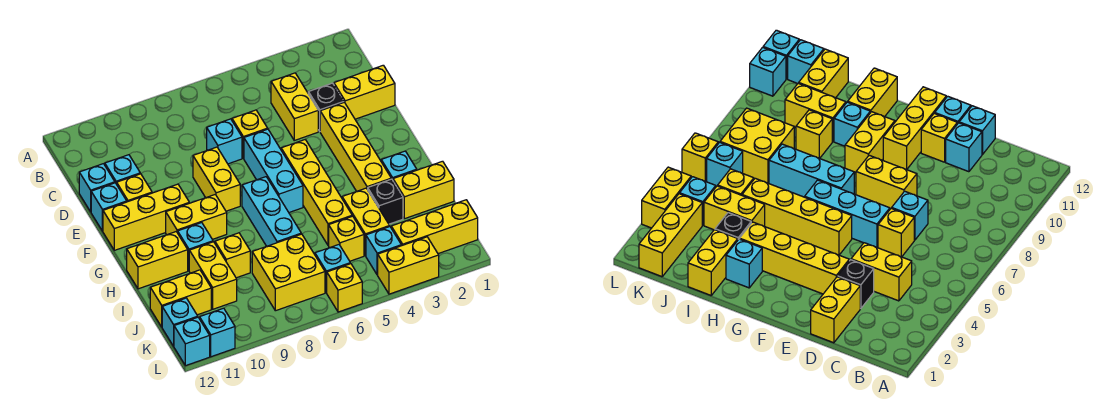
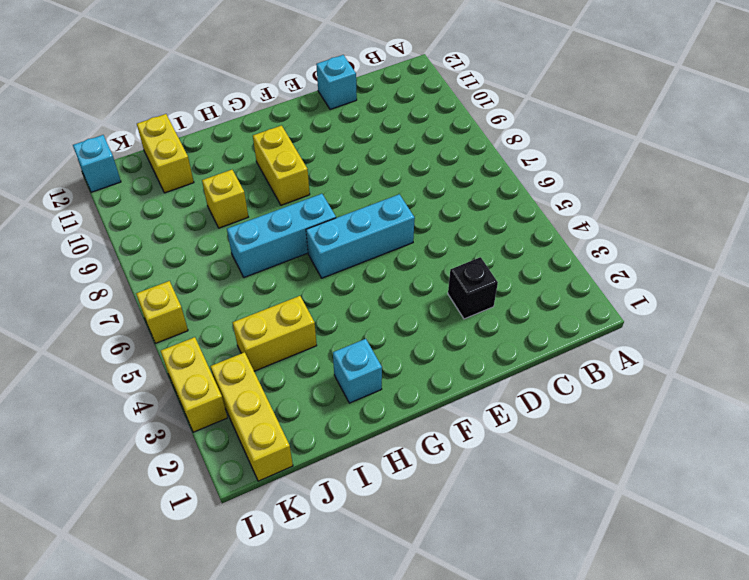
none -> yellow 1x2 brick [271,73,318,140]
none -> yellow 1x2 brick [334,65,395,119]
none -> yellow 1x1 brick [232,110,268,158]
none -> cyan 1x1 brick [207,119,242,164]

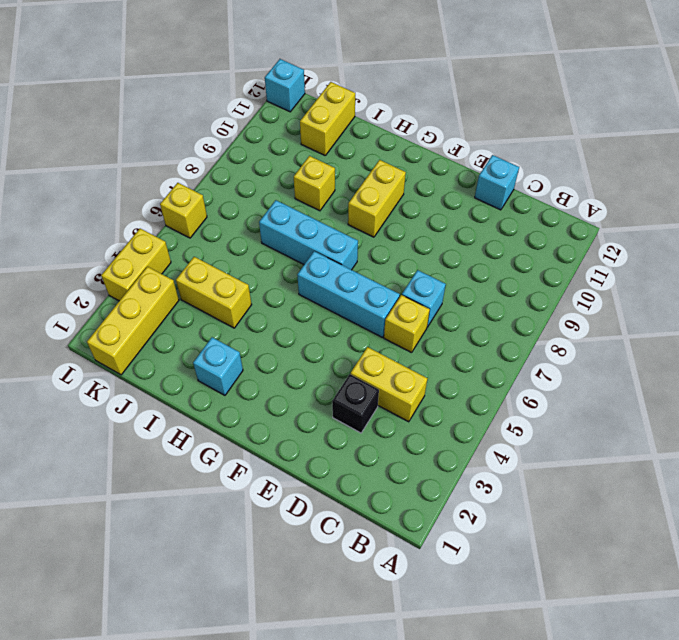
none -> yellow 1x2 brick [334,65,395,119]
none -> cyan 1x1 brick [105,155,140,184]
none -> yellow 1x4 brick [320,102,391,191]
none -> yellow 1x2 brick [193,147,240,211]

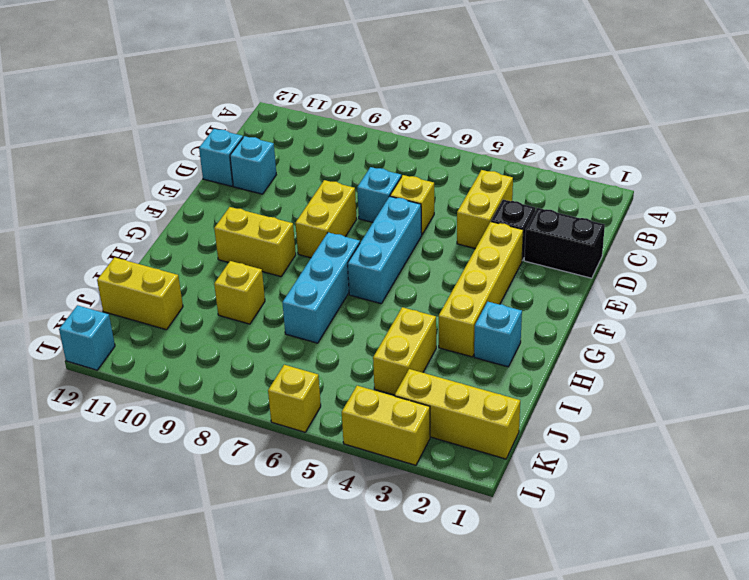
black 1x2 brick [524,208,605,278] -> yellow 1x2 brick [334,65,395,119]
none -> yellow 1x1 brick [117,174,152,202]
none -> cyan 1x1 brick [91,183,127,231]
none -> yellow 1x4 brick [281,139,352,245]
none -> yellow 1x3 brick [103,184,189,250]

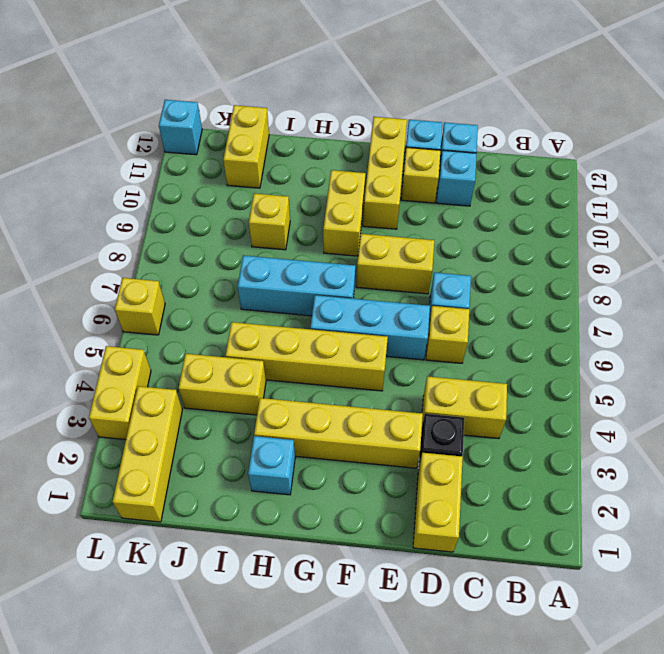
none -> cyan 1x1 brick [178,223,213,270]
none -> yellow 1x2 brick [127,232,188,289]
none -> yellow 1x2 brick [393,161,454,219]
none -> black 1x1 brick [368,179,403,224]

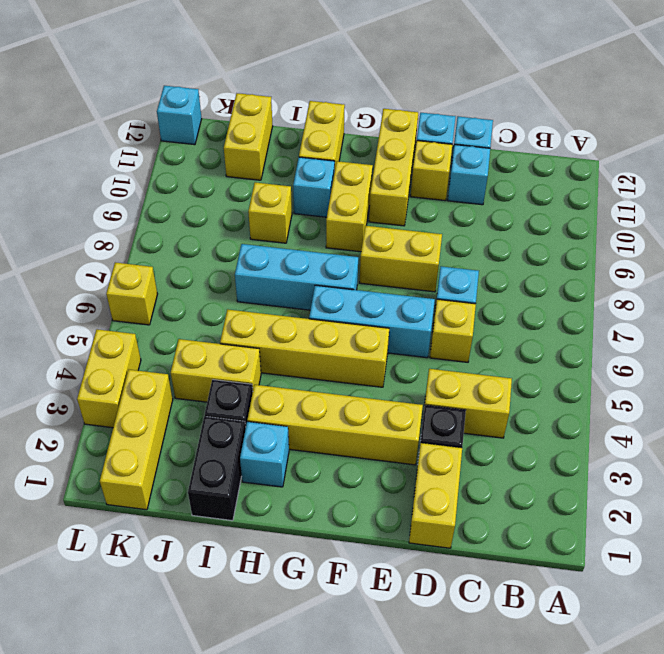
black 1x2 brick [188,416,246,521] -> yellow 1x2 brick [393,161,454,219]
none -> yellow 1x2 brick [189,242,237,309]
none -> yellow 1x1 brick [329,216,364,261]
none -> yellow 2x2 brick [252,234,325,311]
none -> cyan 1x1 brick [366,227,401,275]

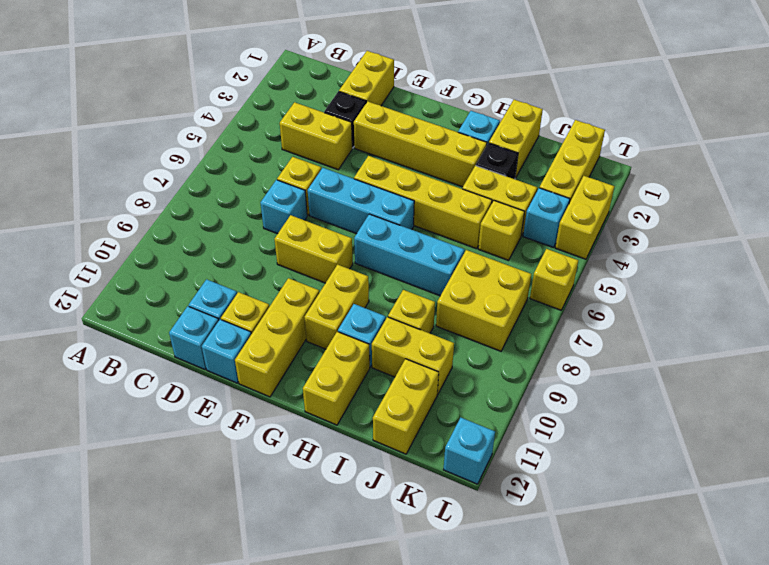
none -> cyan 1x1 brick [315,245,350,293]
none -> cyan 1x1 brick [162,298,198,346]
none -> cyan 1x1 brick [200,308,235,357]

